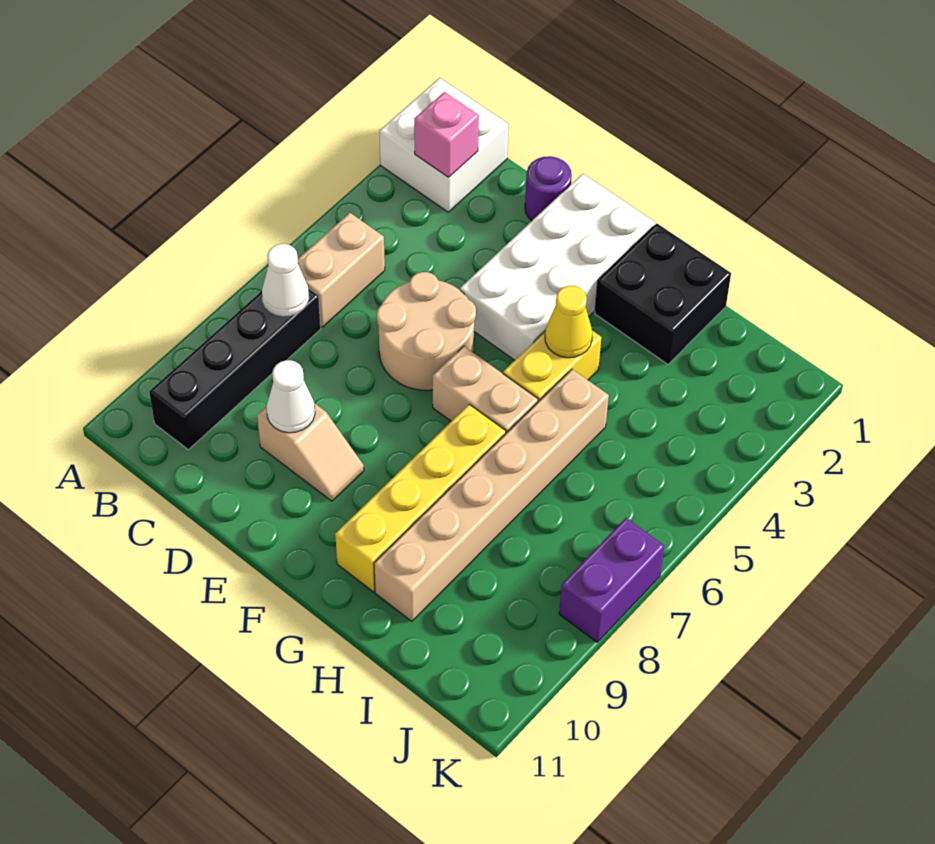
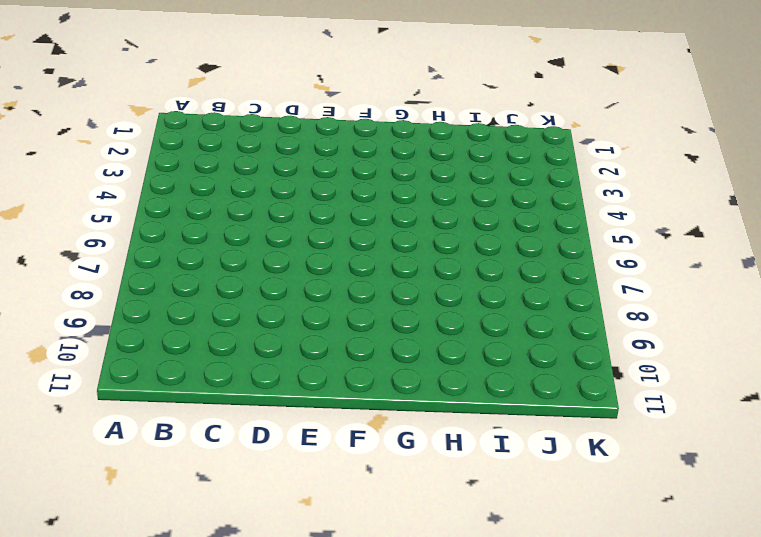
none -> white 2x2 brick [379,78,508,212]
none -> tan 1x2 brick [298,213,385,327]
none -> black 1x4 brick [149,288,321,449]

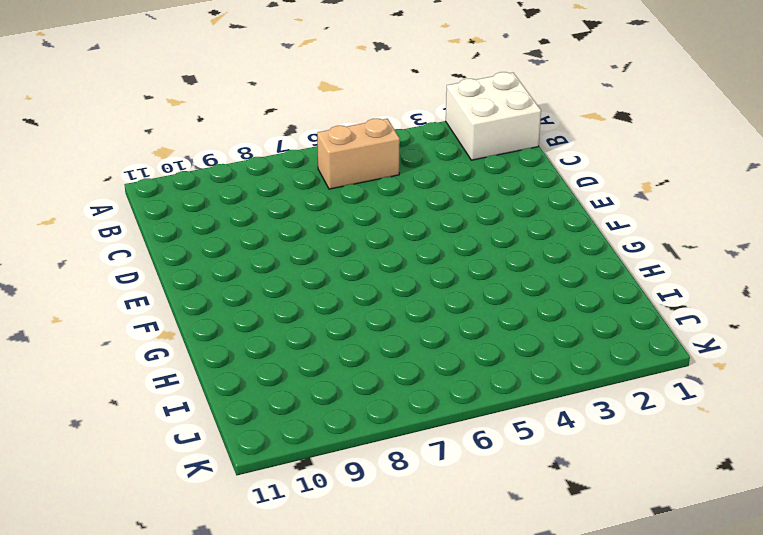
none -> black 1x4 brick [149,288,321,449]
none -> purple 1x1 round brick [525,156,572,221]
none -> tan 2x2 round brick [377,272,476,390]

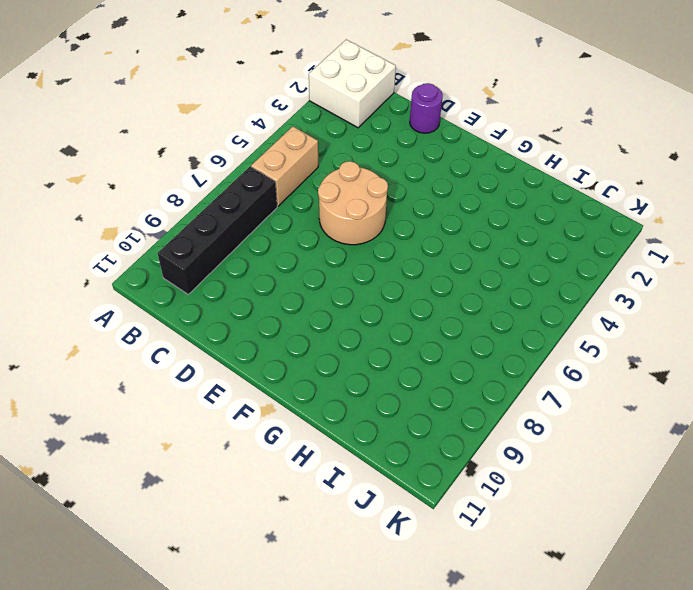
none -> tan 1x2 slope [257,403,364,501]
none -> white 2x4 brick [460,174,655,360]
none -> tan 1x2 brick [433,346,538,433]

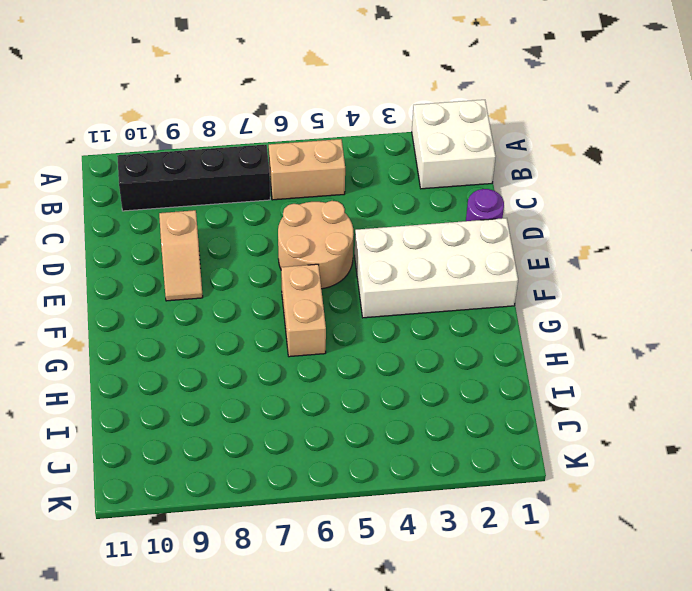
none -> black 2x2 brick [595,224,731,364]
none -> yellow 1x2 brick [503,331,601,402]
none -> yellow 1x4 brick [335,405,506,592]

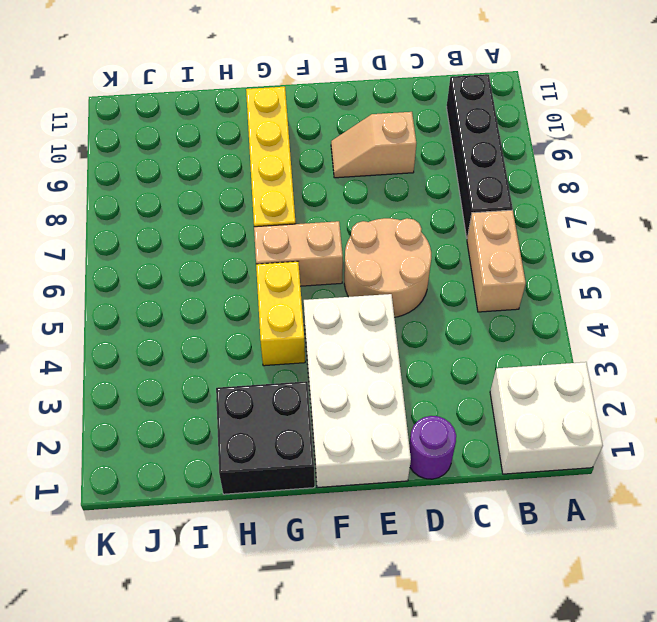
none -> tan 1x6 brick [374,369,609,621]
none -> purple 1x2 brick [559,518,664,642]
none -> pink 1x1 brick [414,92,479,177]

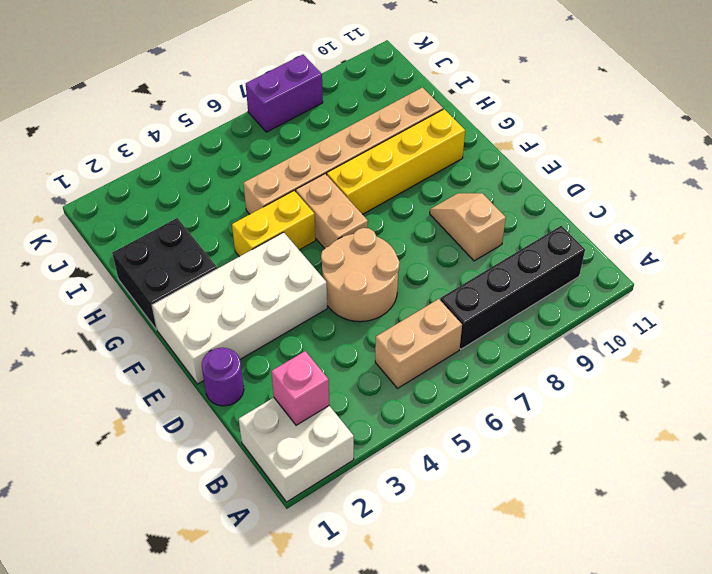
none -> white 1x1 cone [262,244,309,316]
none -> white 1x1 cone [267,360,315,433]
none -> yellow 1x1 cone [545,286,592,358]

